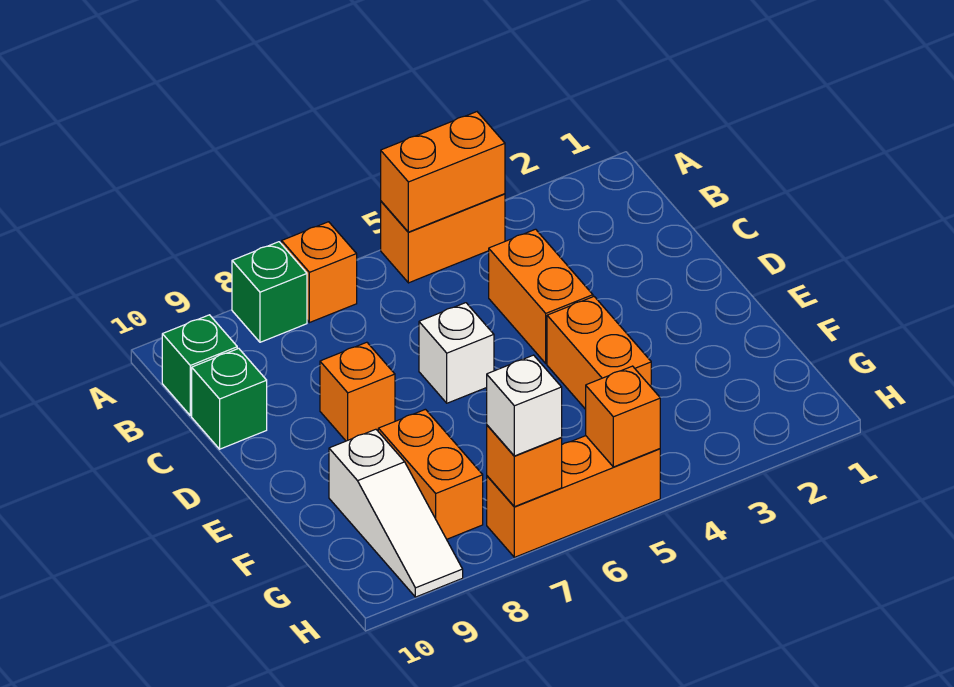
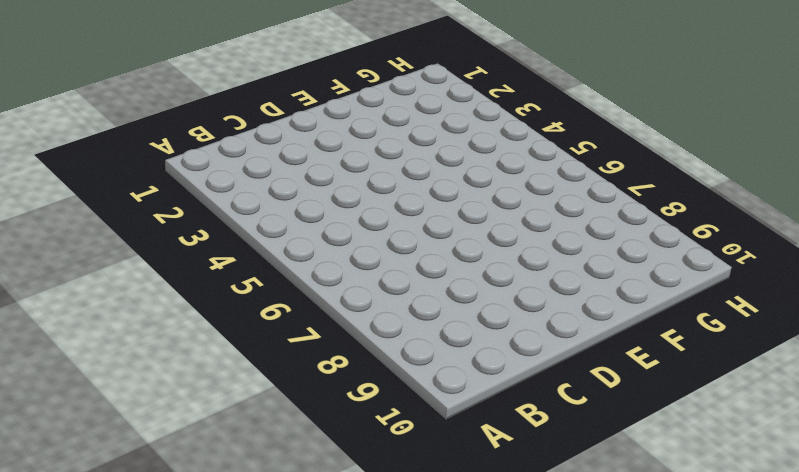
none -> orange 1x2 brick [381,194,505,283]
none -> orange 1x1 brick [282,222,357,323]
none -> green 1x1 brick [232,242,307,342]

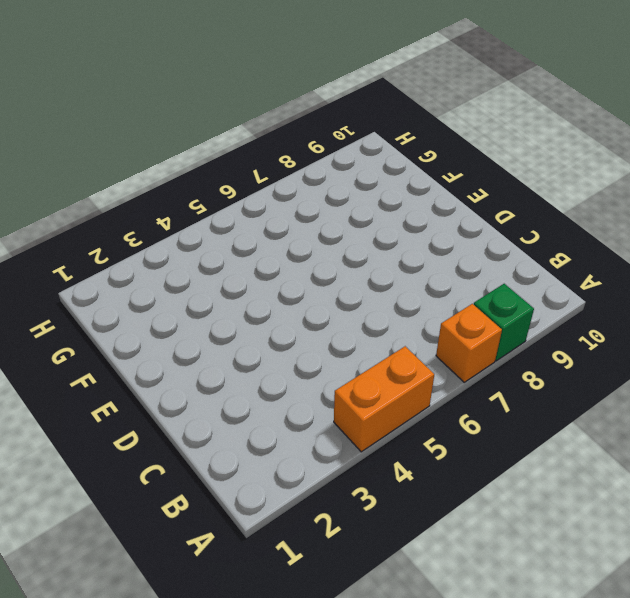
none -> green 1x1 brick [162,315,237,416]
none -> orange 1x2 brick [489,229,593,364]
none -> green 1x1 brick [192,348,267,449]

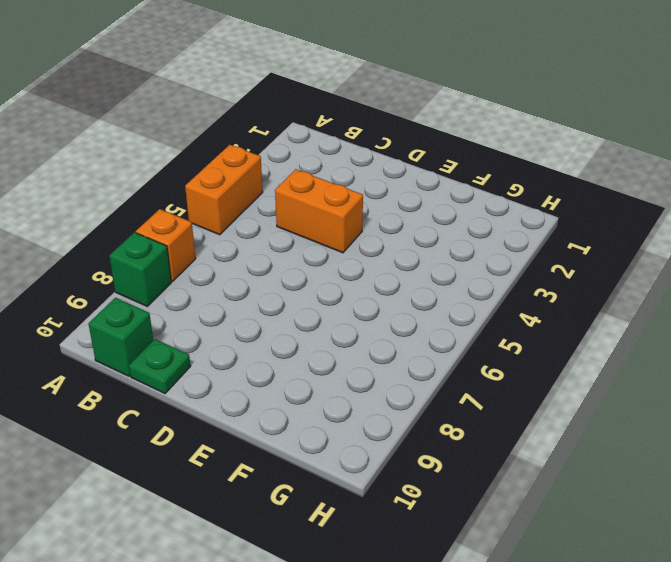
green 1x1 plate [129,339,191,393] -> green 1x1 brick [192,348,267,449]
none -> white 1x1 brick [419,303,494,403]
none -> orange 1x1 brick [320,342,395,441]
none -> orange 1x2 brick [547,297,651,409]

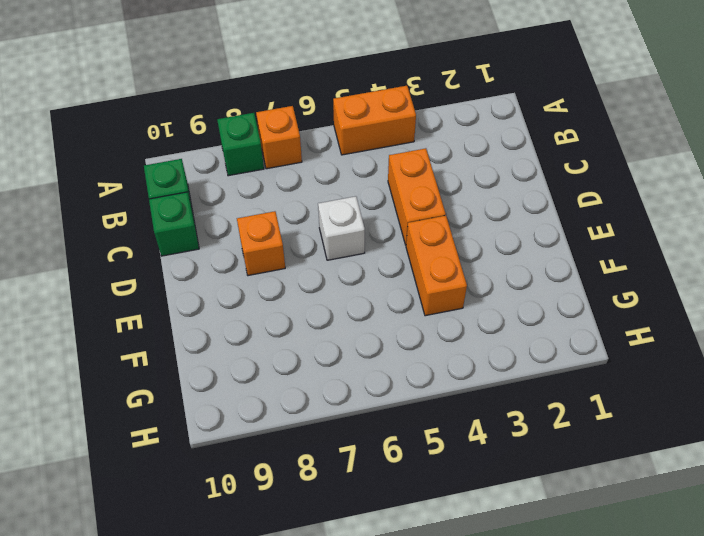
none -> orange 1x2 brick [378,409,483,539]
none -> white 1x3 slope [329,429,463,597]
none -> orange 1x3 brick [487,436,660,557]

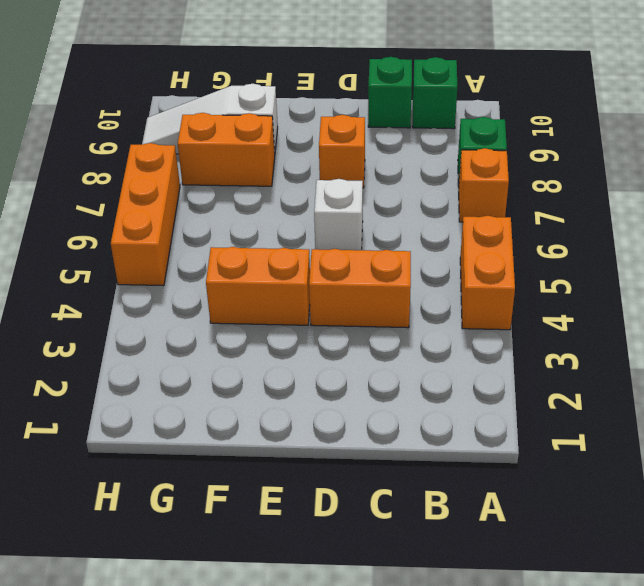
none -> orange 1x2 brick [381,112,505,232]
none -> orange 1x1 brick [586,366,660,467]
none -> orange 1x1 brick [487,425,562,507]

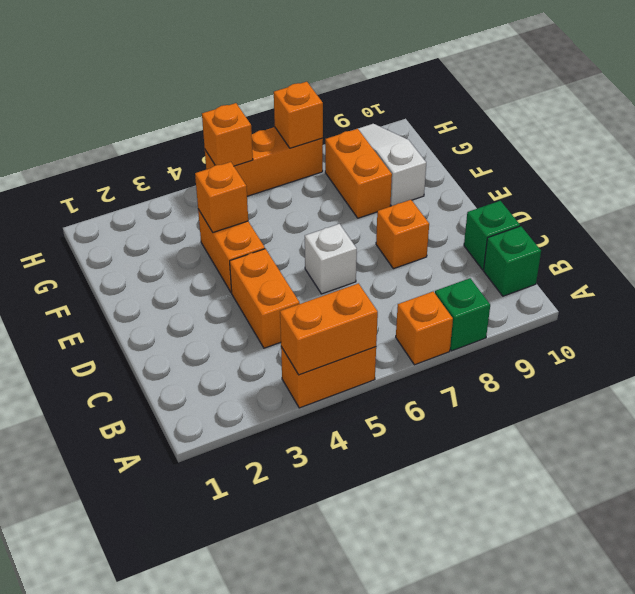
orange 1x1 brick [195,162,248,232] -> none
none -> white 1x1 brick [487,355,562,456]

